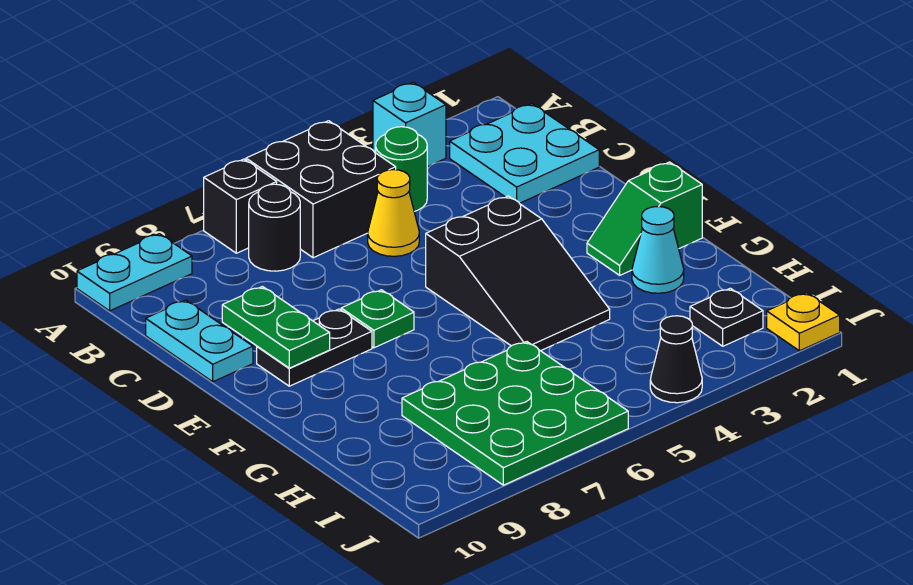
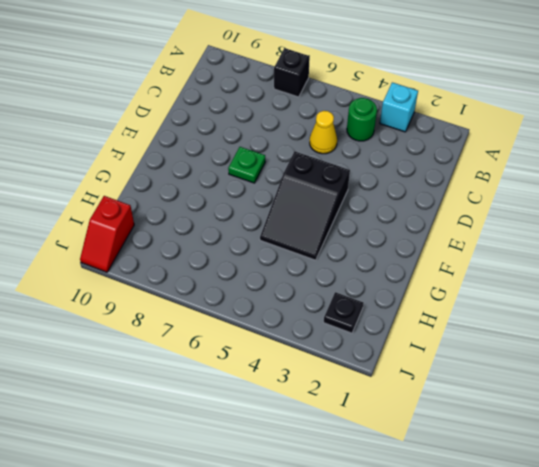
red 1x2 slope [80,196,134,272] -> none
none -> black 2x2 brick [246,121,396,258]
none -> cyan 1x2 plate [77,234,192,311]
none -> cyan 2x2 plate [450,104,599,203]

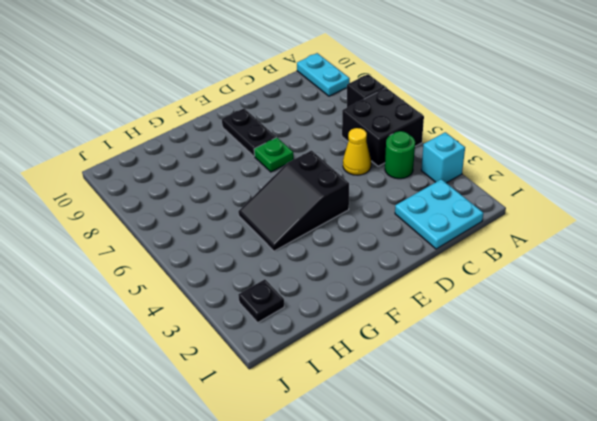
none -> black 1x1 round brick [249,184,300,271]
none -> cyan 1x2 plate [146,300,253,382]
none -> green 1x2 slope [587,162,702,275]

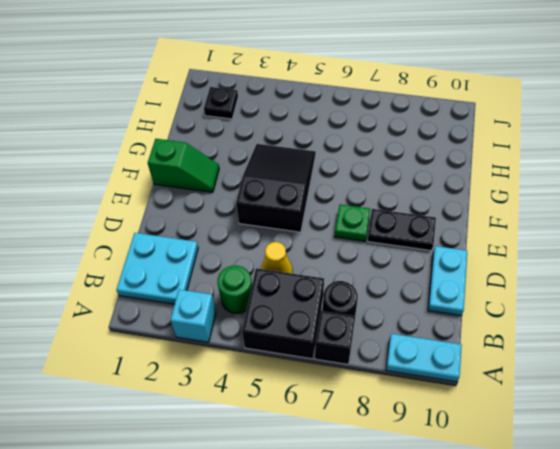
none -> cyan 1x1 cone [632,207,684,293]
none -> green 3x3 plate [402,342,628,485]
none -> yellow 1x1 plate [767,293,840,351]

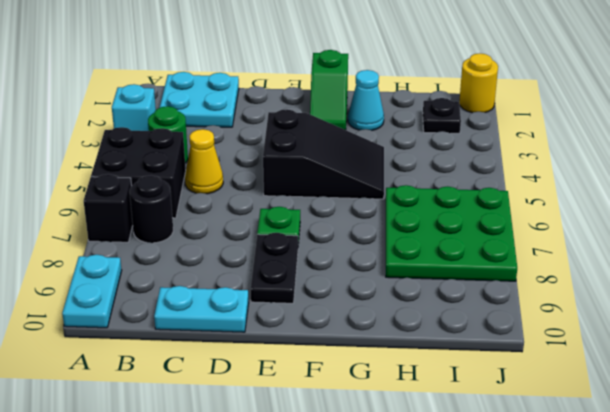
yellow 1x1 round brick [459,53,498,113] -> yellow 1x1 plate [767,293,840,351]
none -> black 1x1 cone [650,316,702,403]
none -> green 1x2 plate [222,287,330,368]

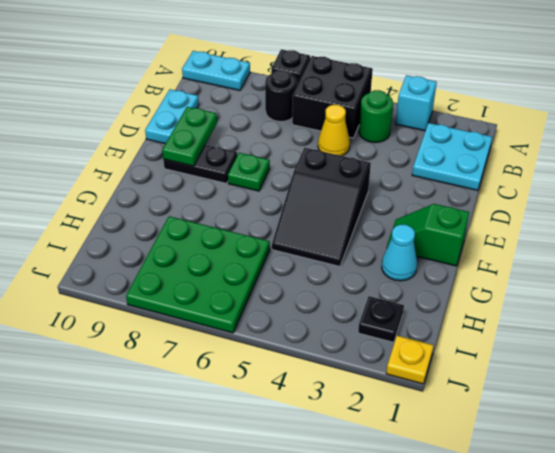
none -> black 1x1 cone [650,316,702,403]

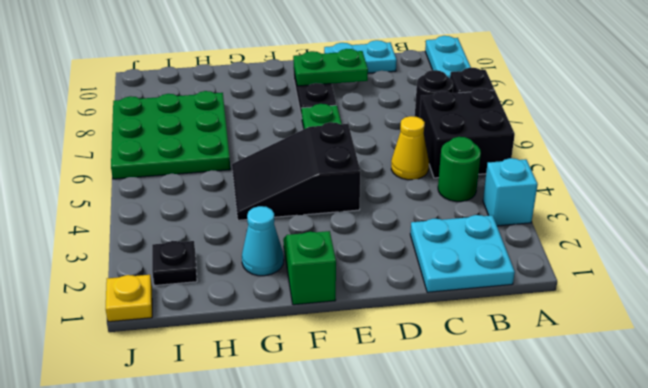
none -> black 1x1 cone [650,316,702,403]

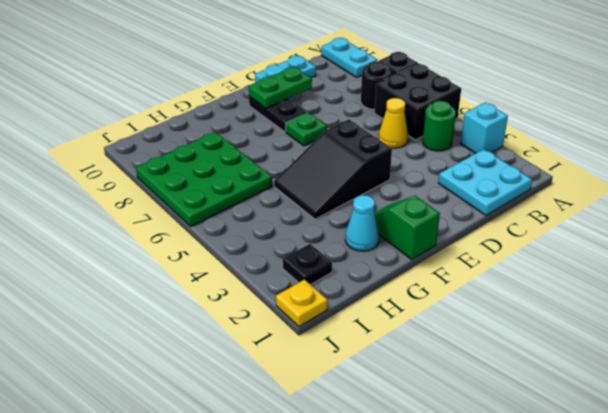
none -> black 1x1 cone [650,316,702,403]

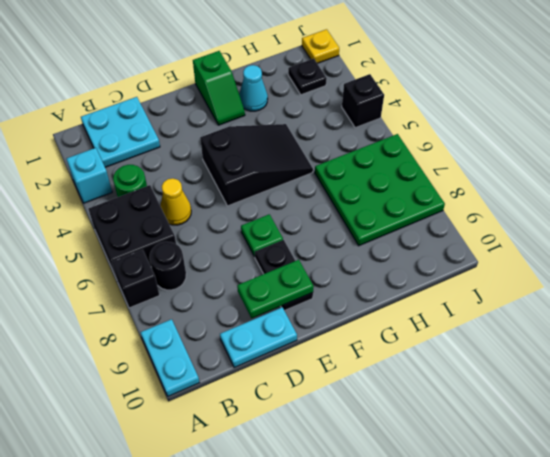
black 1x1 brick [342,74,384,128] -> black 1x1 cone [650,316,702,403]

